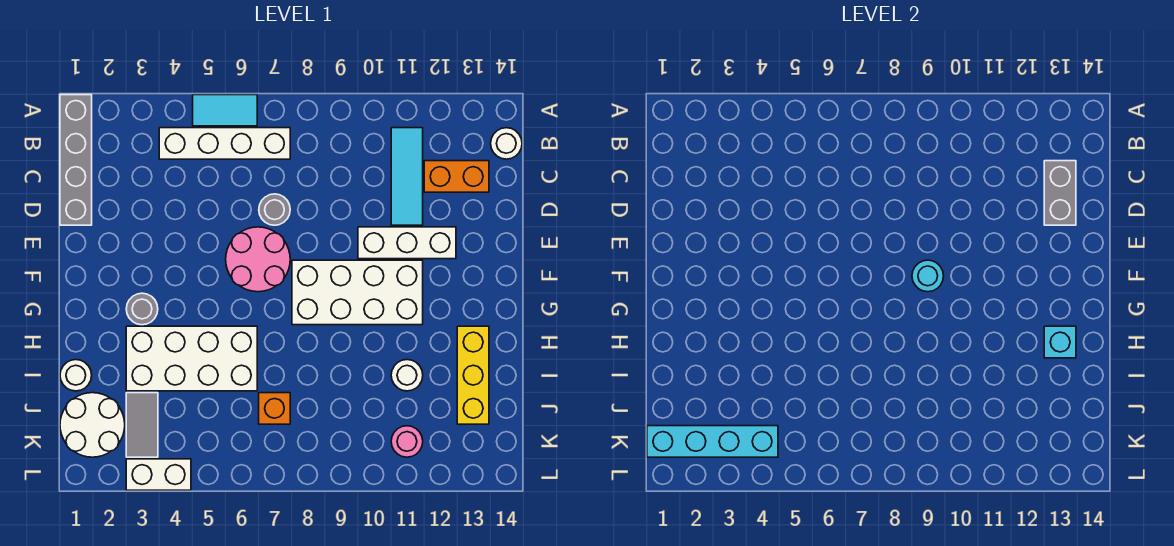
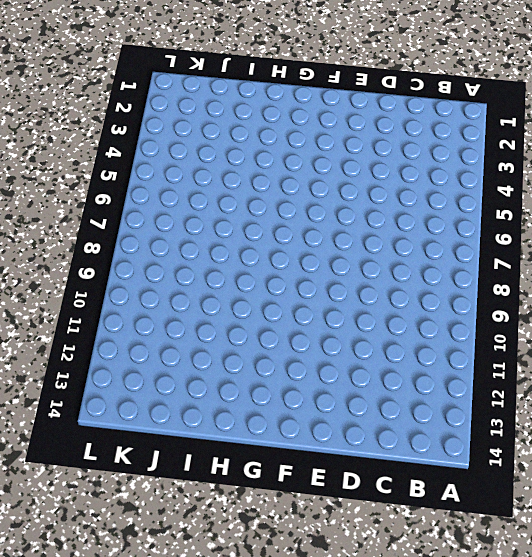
none -> grey 1x4 brick [60,95,92,225]
none -> cyan 1x2 tile [193,95,257,126]
none -> white 1x4 brick [159,128,290,159]

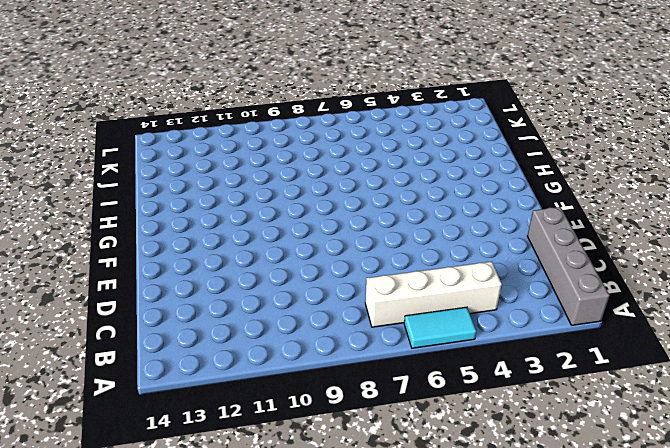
none -> cyan 1x3 tile [391,128,423,225]
none -> white 1x1 round brick [491,128,522,159]
none -> orange 1x2 brick [424,161,489,192]

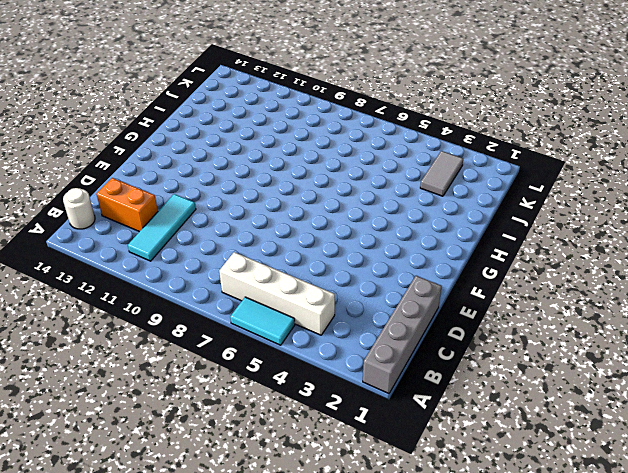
none -> grey 1x1 round brick [259,194,290,225]
none -> pink 2x2 round brick [226,227,290,292]
none -> white 1x3 brick [358,227,456,259]

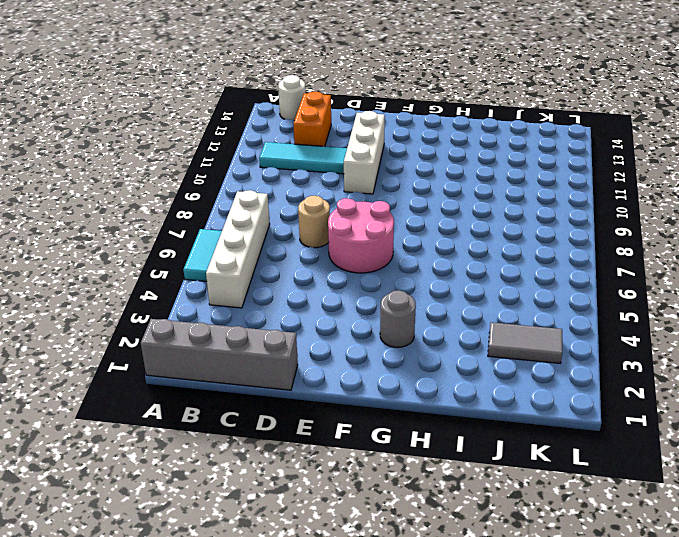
tan 1x1 round brick [298,196,330,248] -> grey 1x1 round brick [259,194,290,225]
none -> white 2x4 brick [292,260,423,325]
none -> white 2x4 brick [126,326,257,391]
none -> yellow 1x3 brick [457,326,489,424]

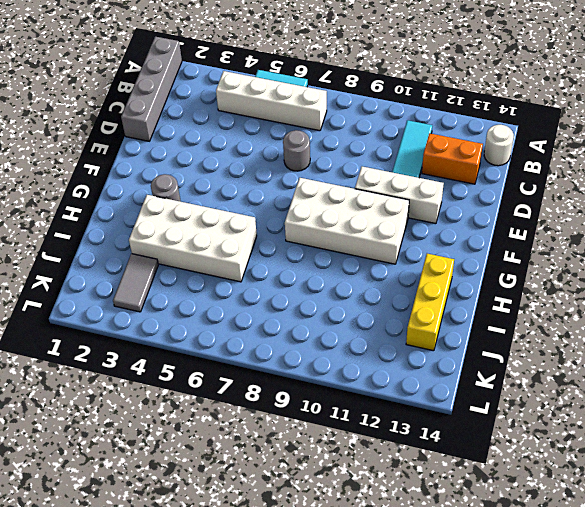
none -> pink 2x2 round brick [226,227,290,292]
none -> white 1x1 round brick [60,360,92,391]
none -> white 1x1 round brick [391,360,423,391]

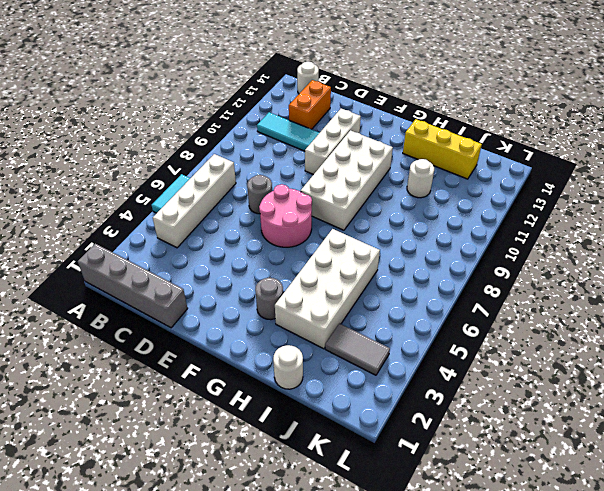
none -> white 2x2 round brick [60,393,125,457]
none -> orange 1x1 brick [259,393,290,424]
none -> pink 1x1 round brick [391,426,423,457]

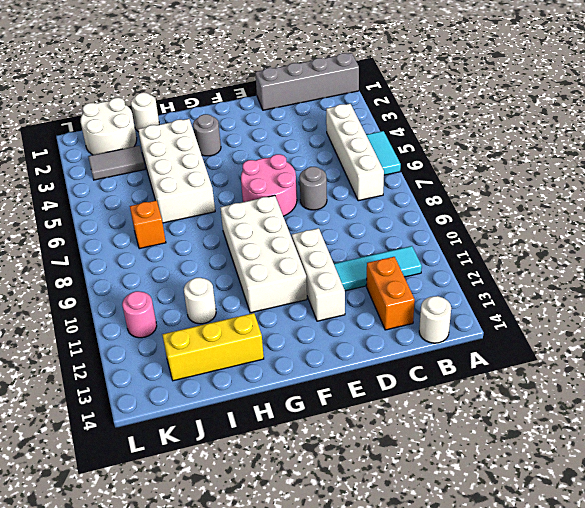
none -> white 1x2 brick [126,459,191,490]
none -> grey 1x2 brick [1044,161,1076,225]
none -> cyan 1x1 round brick [912,260,943,292]

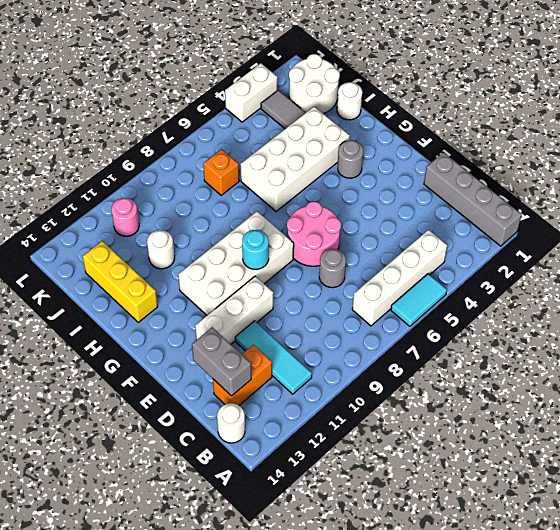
none -> cyan 1x1 brick [1044,326,1076,358]
none -> cyan 1x4 brick [647,426,778,457]

